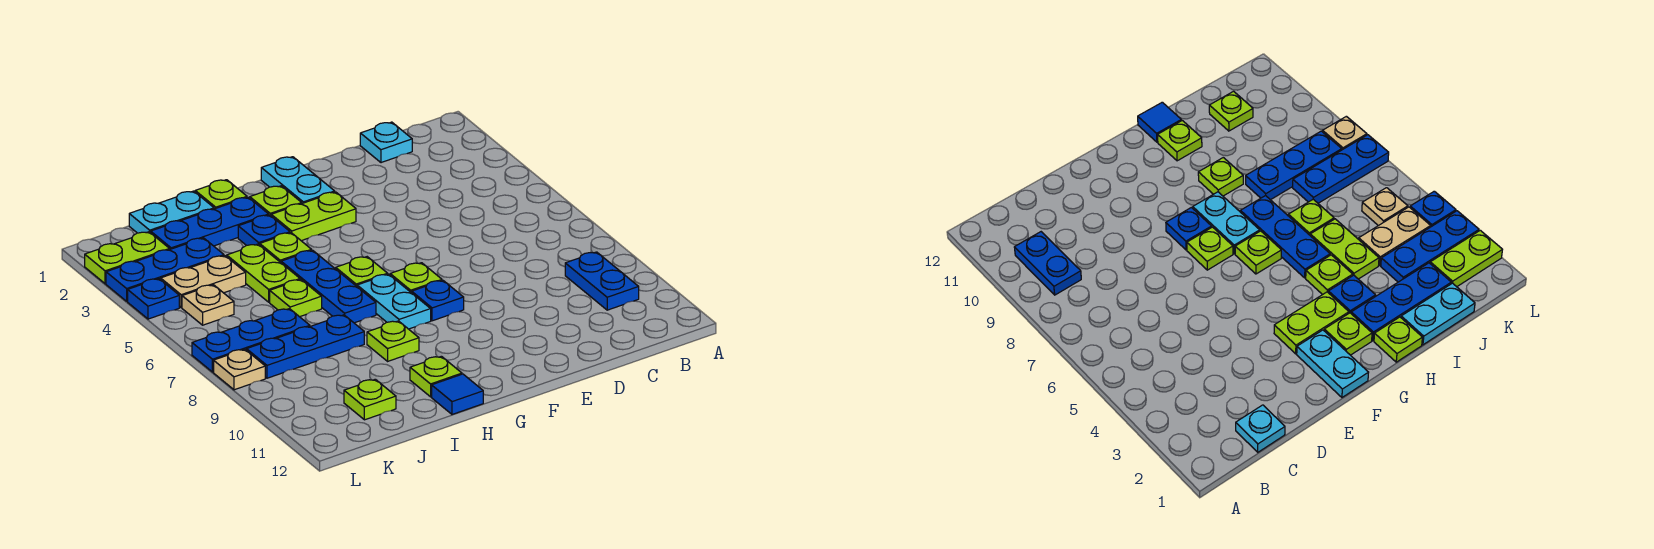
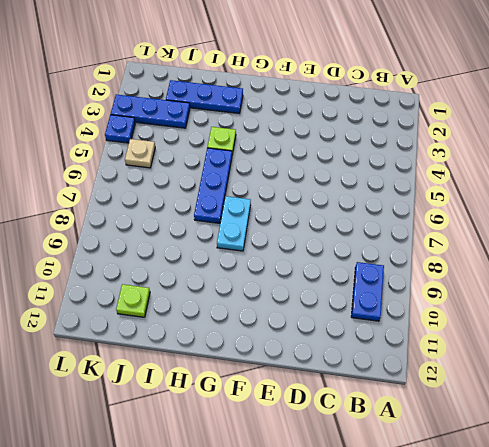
none -> cyan 1x1 plate [360,122,412,163]
none -> cyan 1x2 plate [261,157,335,203]
none -> lime 1x2 plate [271,192,356,241]

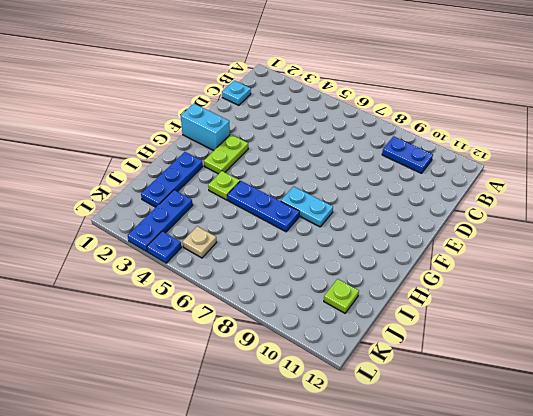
cyan 1x2 brick [181,104,230,151] -> cyan 1x2 plate [261,157,335,203]
none -> lime 1x1 plate [390,263,442,293]
none -> blue 1x1 plate [412,280,464,321]
none -> lime 1x1 plate [250,186,302,216]

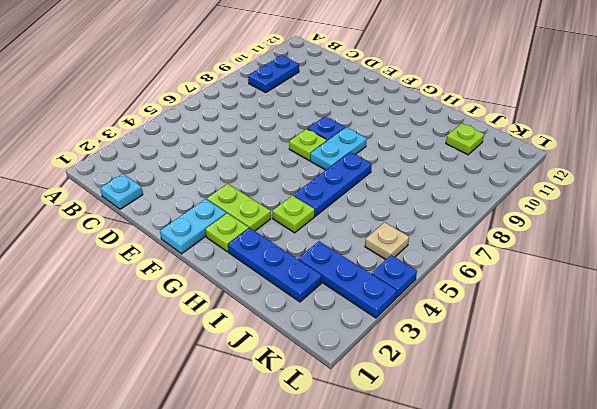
none -> lime 1x1 plate [336,257,388,286]
none -> lime 1x1 plate [195,180,247,209]
none -> blue 1x1 plate [238,215,290,246]

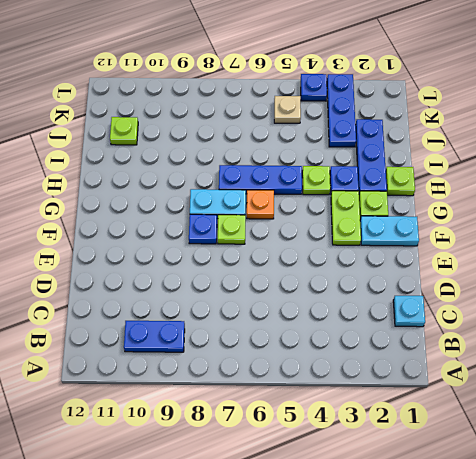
orange 1x1 plate [247,190,274,219] -> lime 1x1 plate [336,257,388,286]
none -> lime 1x1 plate [367,321,419,361]
none -> lime 1x1 plate [410,356,462,397]
none -> blue 1x1 tile [432,374,483,414]

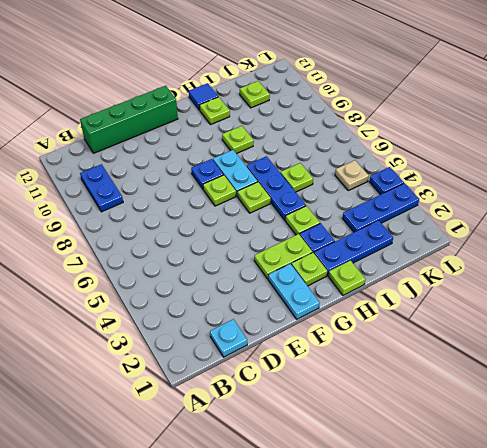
green 1x4 brick [80,86,178,153] -> none
none -> cyan 1x2 plate [129,191,214,233]
none -> lime 1x2 plate [227,244,300,302]
none -> blue 1x3 plate [247,315,364,378]

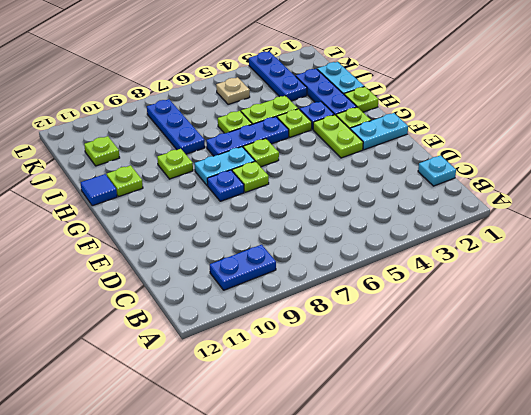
none -> tan 1x2 plate [161,256,246,308]
none -> blue 1x3 plate [192,309,310,372]
none -> lime 1x2 plate [85,232,170,284]

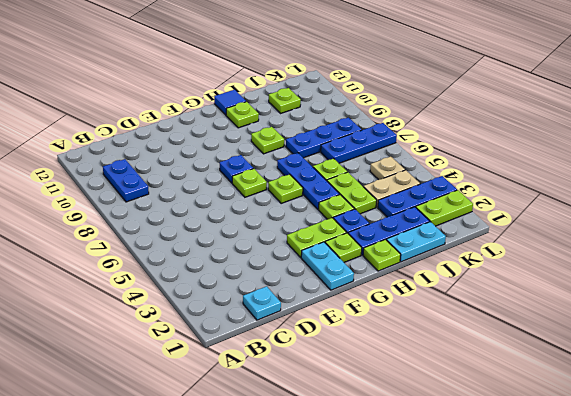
none -> cyan 1x2 plate [357,274,431,329]
none -> blue 1x1 plate [128,279,179,319]
none -> tan 1x1 plate [214,349,265,390]

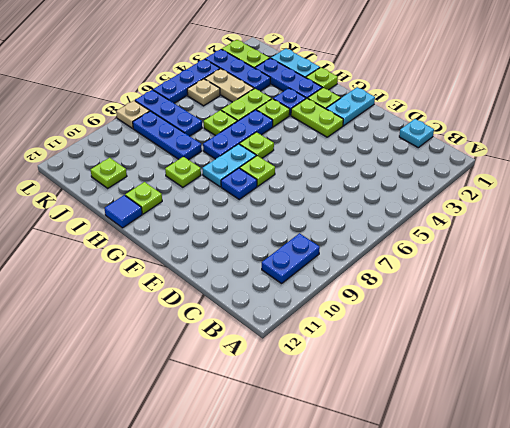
blue 1x3 plate [153,59,220,103] -> blue 1x1 plate [128,279,179,319]

